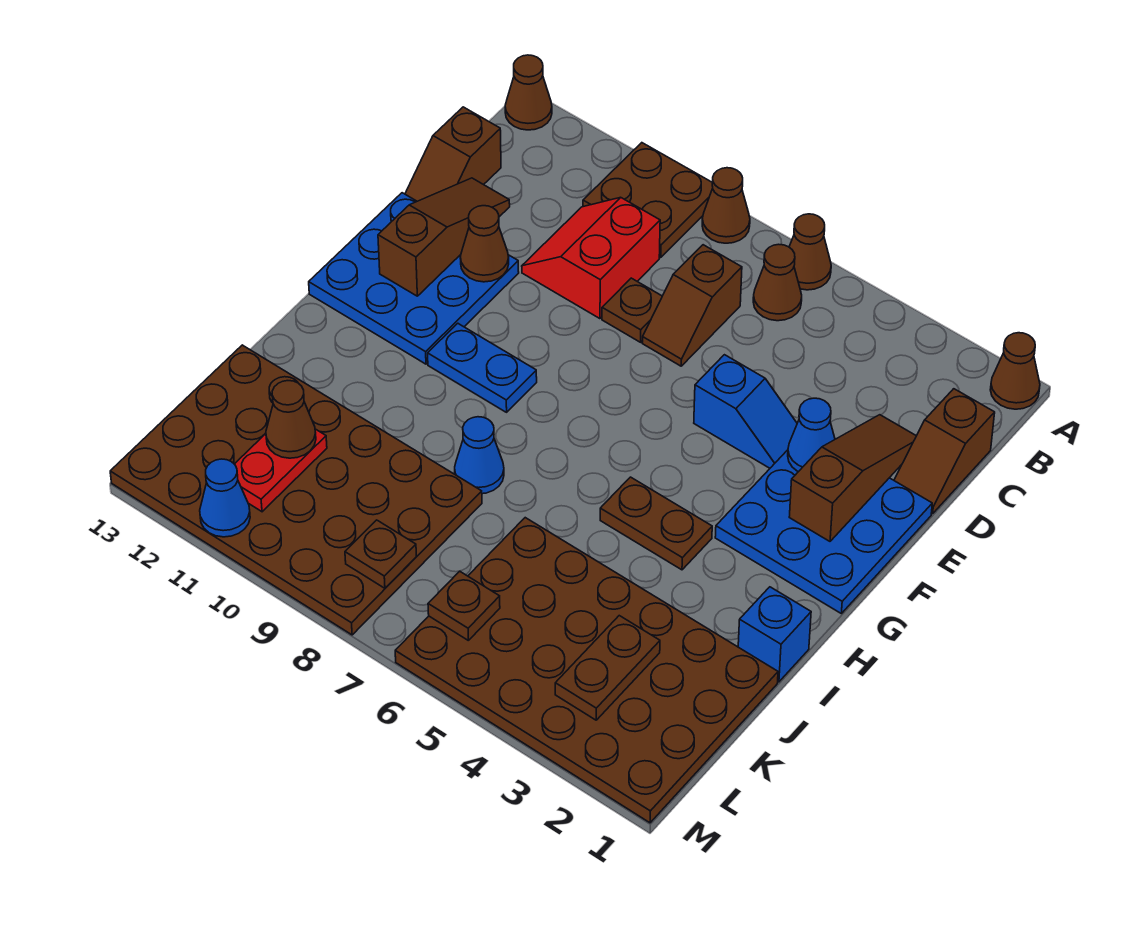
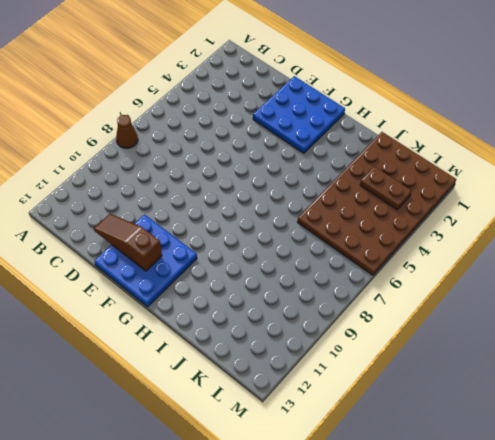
none -> brown 1x1 cone [990,333,1040,409]
none -> brown 1x1 cone [789,214,831,290]
none -> brown 2x2 plate [583,143,713,258]
none -> brown 1x1 cone [505,55,552,130]

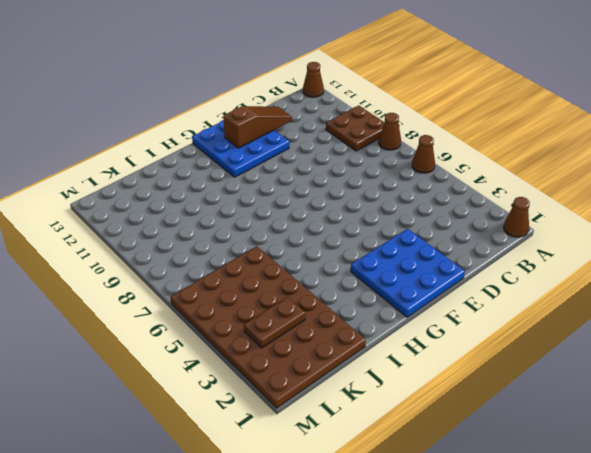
none -> brown 1x1 cone [753,244,802,321]
none -> brown 1x2 slope [894,389,995,514]
none -> brown 1x2 slope [642,245,742,366]
none -> red 2x2 slope [522,198,660,319]

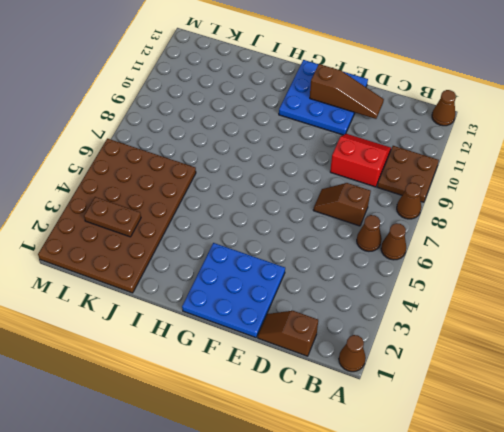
none -> brown 1x2 slope [405,107,501,201]
none -> brown 1x1 plate [602,278,662,342]
none -> blue 1x2 slope [694,355,797,468]
none -> blue 1x2 plate [428,323,537,412]

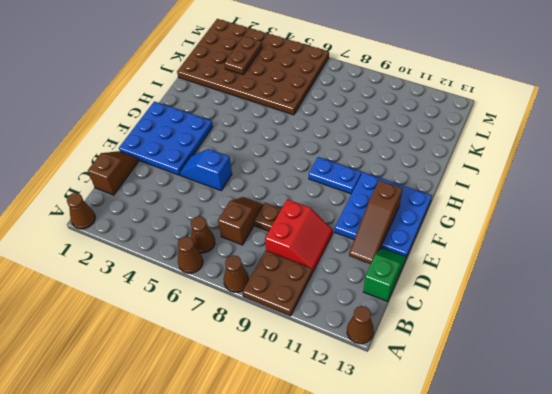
green 1x2 slope [363,248,406,301] -> brown 1x2 slope [405,107,501,201]
none -> brown 1x2 plate [600,477,712,570]
none -> blue 1x1 brick [738,587,811,682]
none -> blue 1x1 cone [455,417,504,494]
none -> brown 4x6 plate [110,345,482,635]

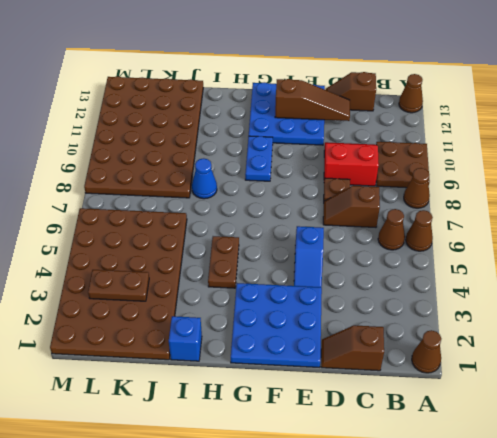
none -> brown 1x3 slope [789,415,916,541]
none -> blue 1x1 cone [788,398,835,472]
none -> brown 1x1 cone [460,206,509,282]
none -> red 1x2 plate [235,429,327,512]

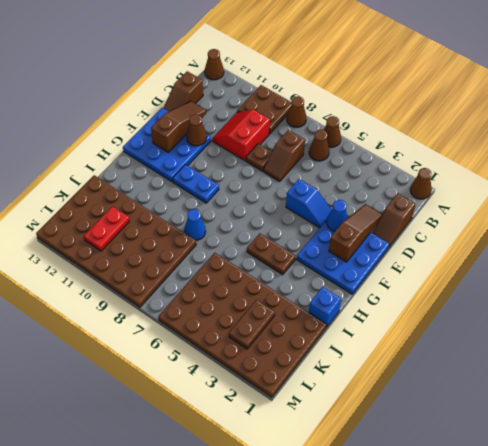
none -> brown 1x1 plate [428,571,500,640]
none -> brown 1x1 plate [345,520,417,588]
none -> blue 1x1 cone [200,459,250,537]
none -> brown 1x1 cone [266,381,316,458]

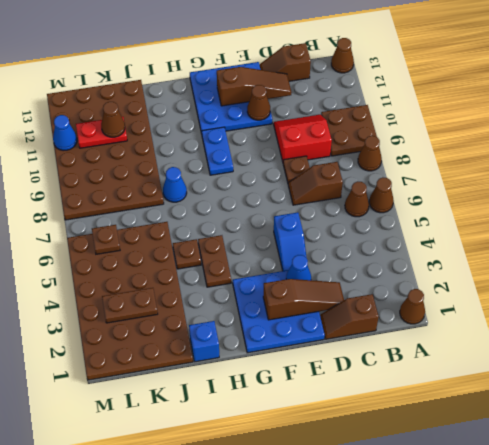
brown 1x1 plate [173,239,201,269] -> brown 1x1 plate moved to [345,520,417,588]

